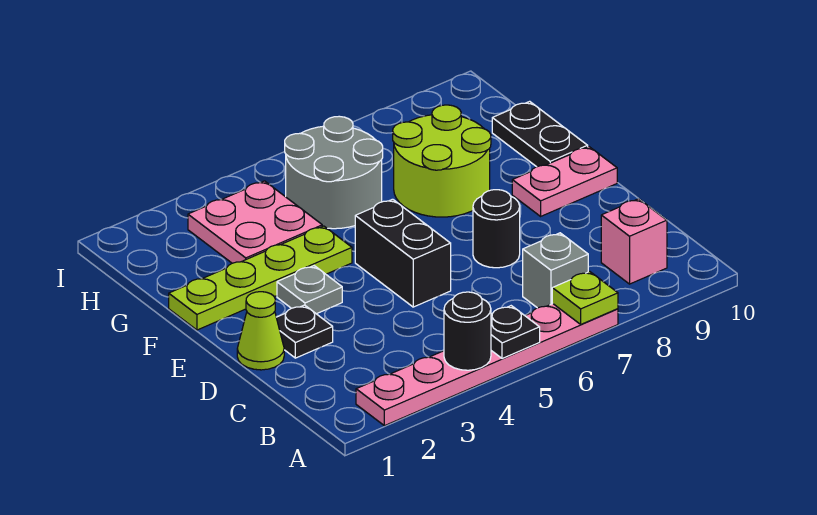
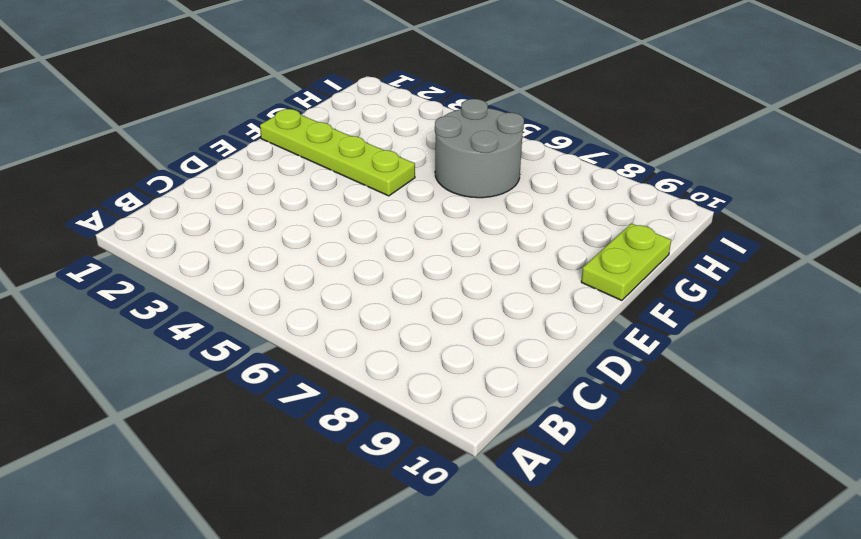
lime 1x2 plate [581,223,671,301] -> black 1x2 plate [492,101,588,167]
none -> pink 1x6 plate [356,304,618,426]
none -> grey 1x1 brick [523,233,588,308]
none -> pink 1x1 brick [601,199,667,284]

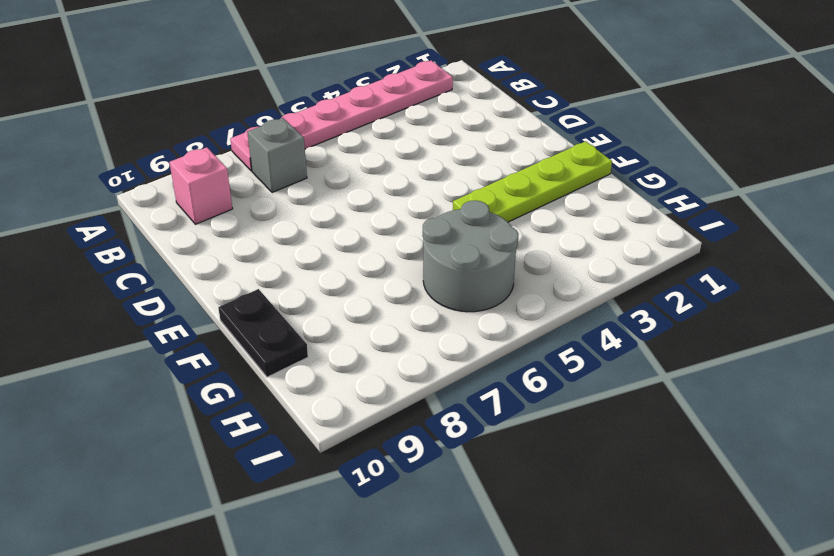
none -> lime 1x1 cone [237,292,284,370]
none -> black 1x1 plate [276,305,333,358]
none -> black 1x2 brick [355,199,451,307]

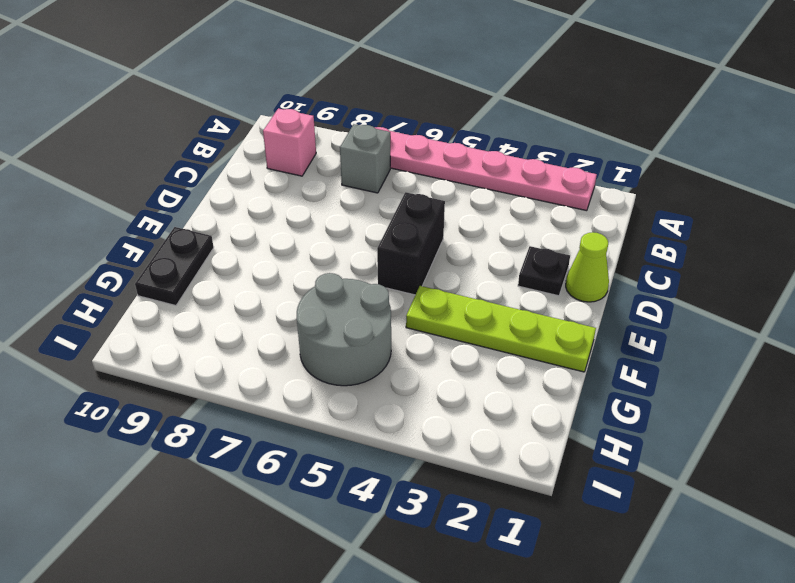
none -> black 1x1 round brick [473,190,520,268]
none -> grey 1x1 plate [277,266,342,314]
none -> pink 1x2 plate [512,147,617,216]

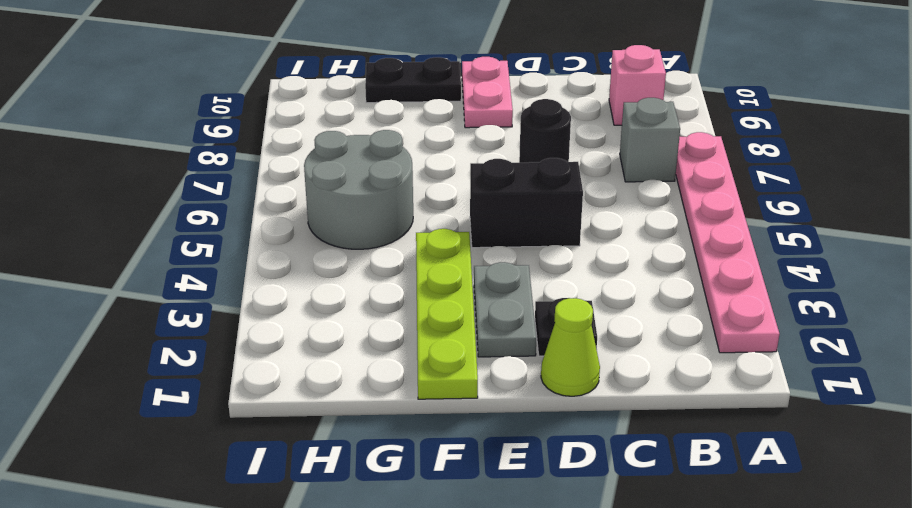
grey 1x2 plate [474,262,536,357] -> grey 1x1 plate [277,266,342,314]
none -> lime 2x2 round brick [393,105,491,217]
none -> pink 2x2 plate [188,181,322,263]
none -> black 1x1 round brick [444,292,491,370]

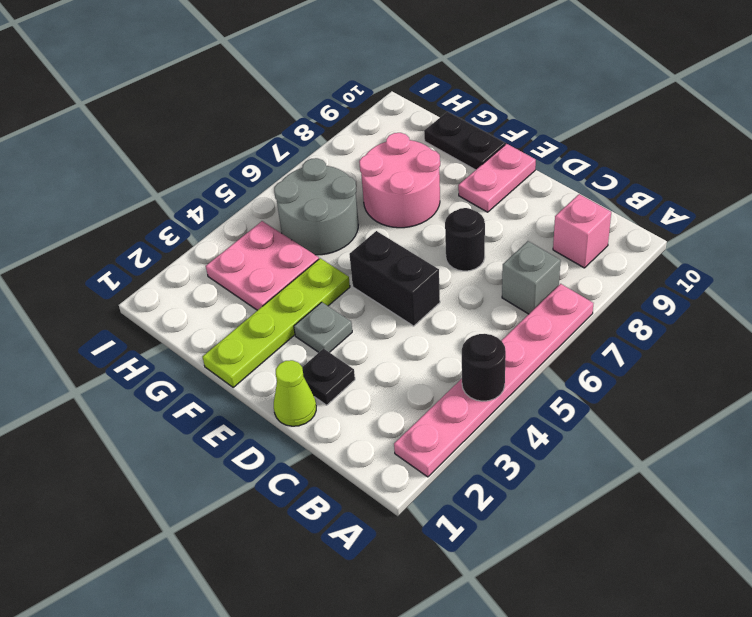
pink 2x2 round brick [359,133,440,228] -> lime 2x2 round brick [393,105,491,217]
none -> black 1x1 plate [491,306,540,359]
none -> lime 1x1 plate [552,272,618,324]

